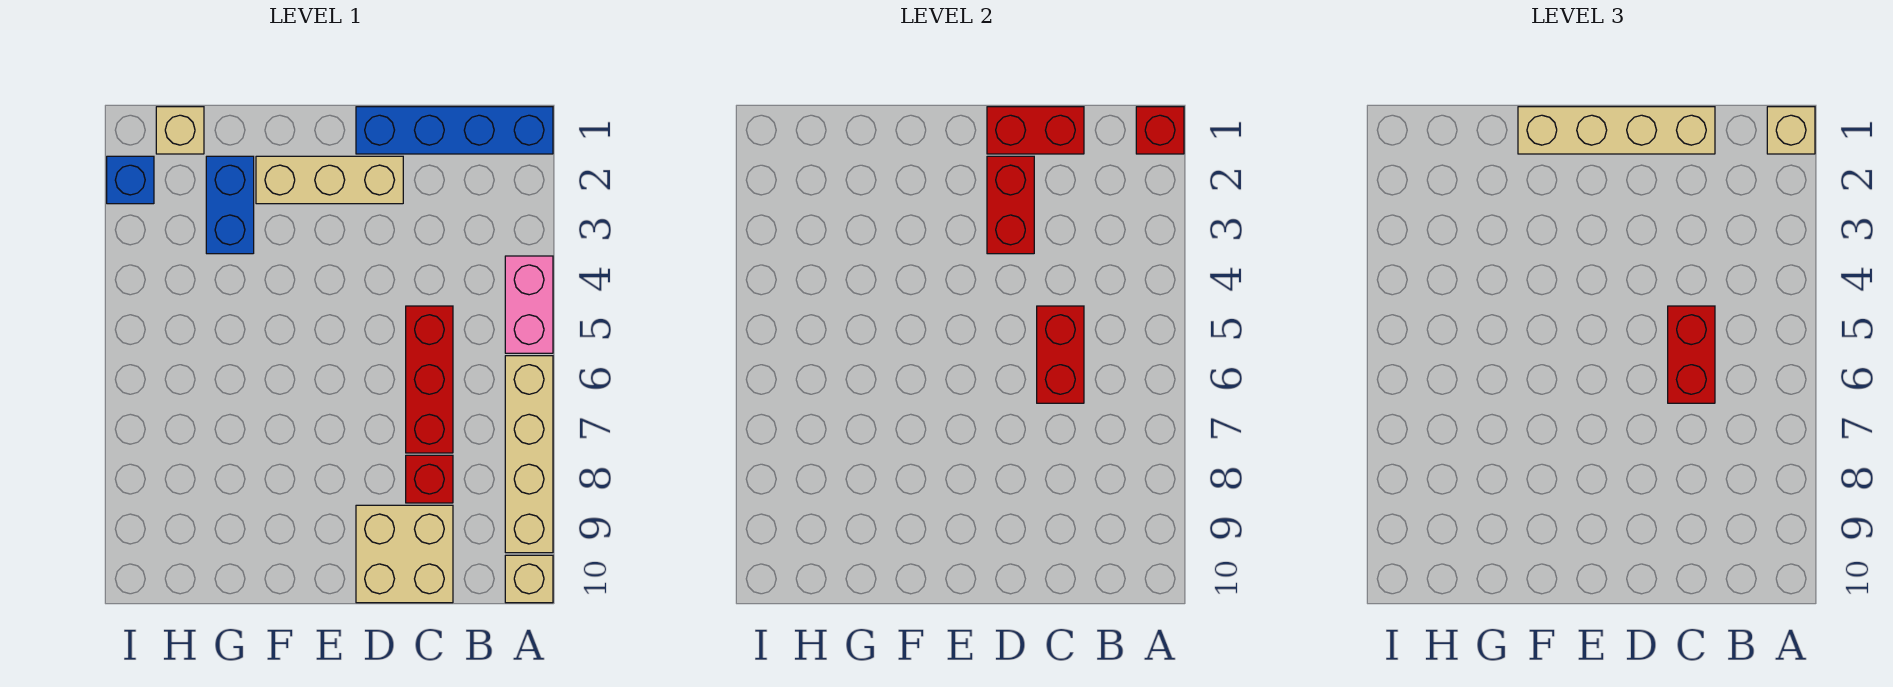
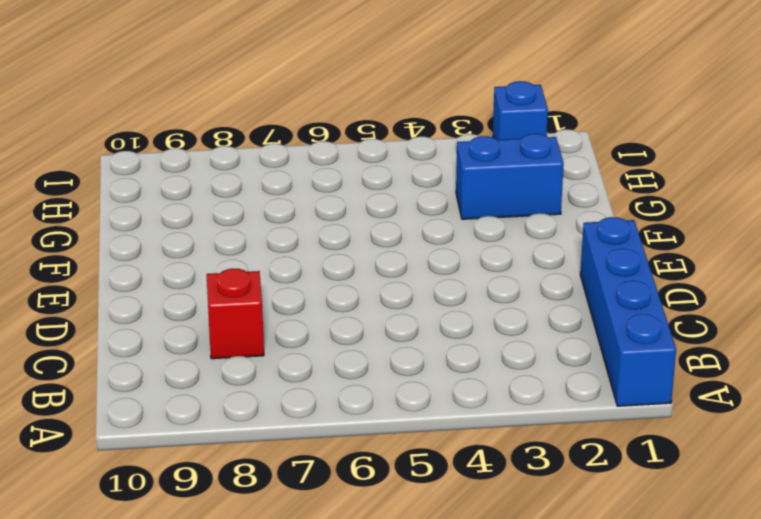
none -> pink 1x2 brick [505,256,553,353]
none -> tan 1x4 brick [505,356,553,553]
none -> tan 1x1 brick [505,555,553,603]

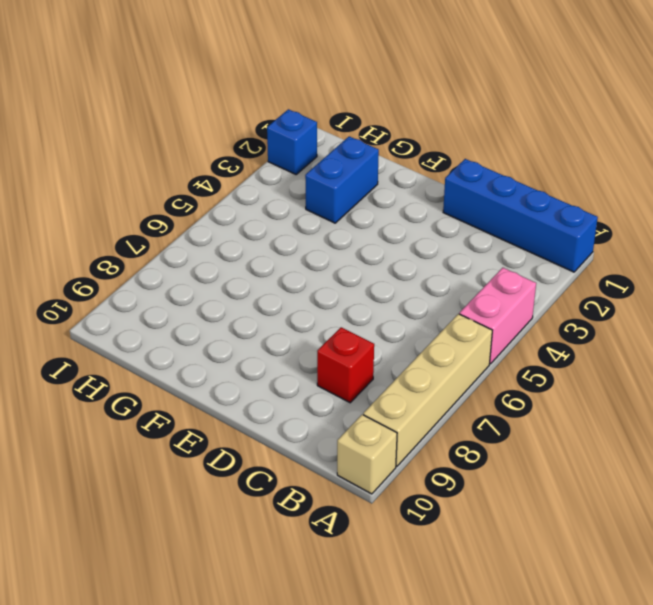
none -> red 1x3 brick [406,306,453,453]
none -> tan 2x2 brick [356,505,453,603]
none -> tan 1x3 brick [256,156,403,204]

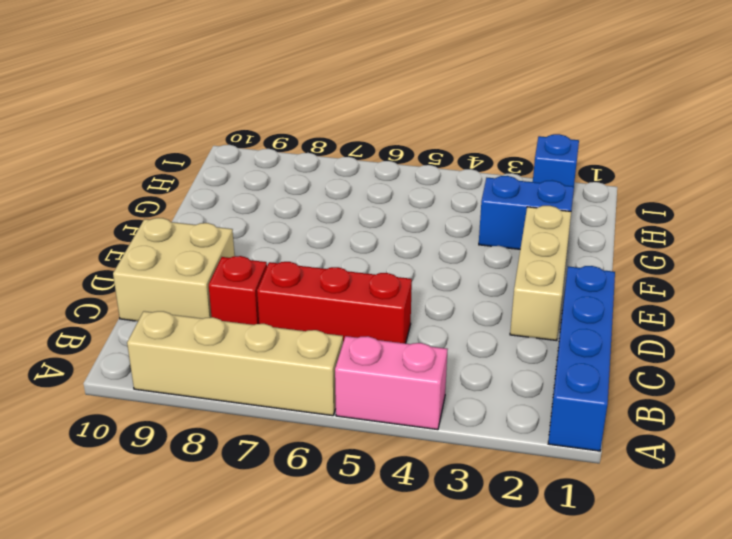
none -> tan 1x1 brick [505,555,553,603]
none -> tan 1x1 brick [156,107,204,154]
none -> red 1x1 brick [1136,107,1184,154]

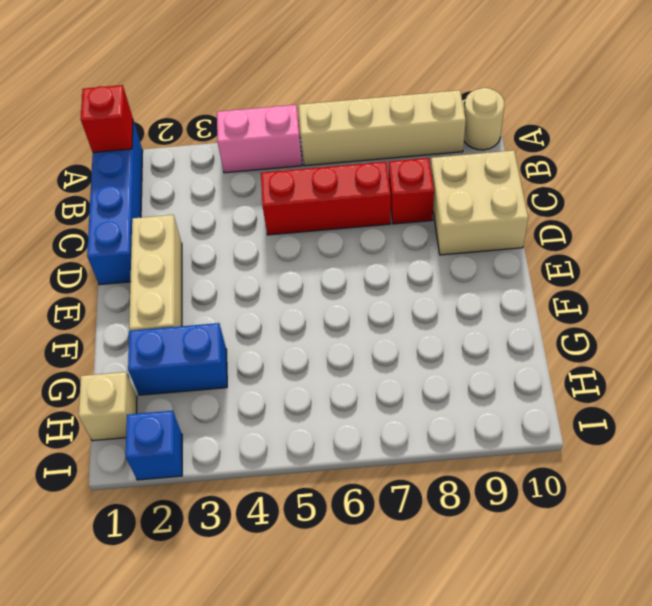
tan 1x1 round brick [464,88,504,150] -> tan 1x1 brick [505,555,553,603]
none -> red 1x2 brick [987,107,1084,154]
none -> red 1x2 brick [1037,306,1084,403]
none -> red 1x2 brick [987,156,1034,254]

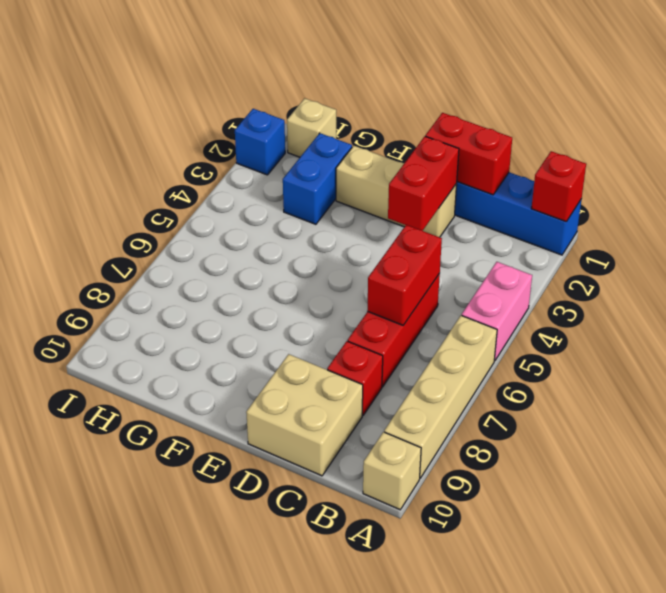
none -> tan 1x1 brick [1767,107,1815,154]
none -> tan 1x4 brick [1518,107,1715,154]
none -> red 1x2 brick [1668,306,1715,403]

